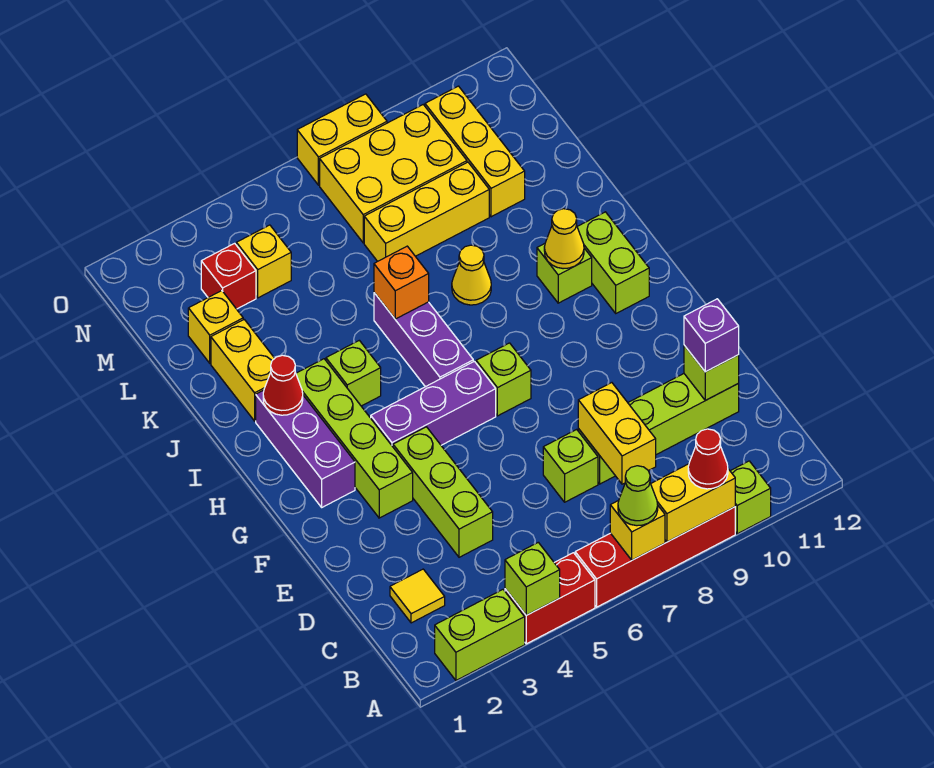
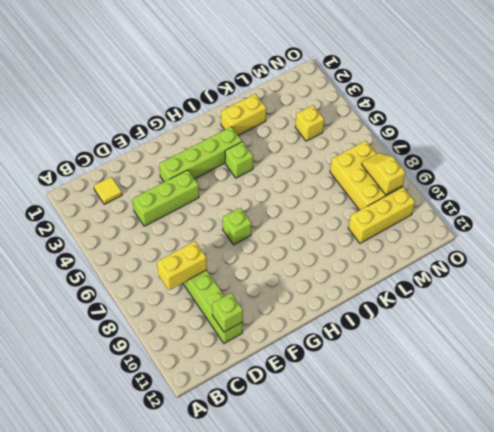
yellow 1x2 slope [362,153,405,195] -> none
none -> lime 1x2 brick [435,590,525,680]
none -> red 1x2 brick [505,553,595,644]
none -> red 1x4 brick [575,507,735,607]
none -> lime 1x1 brick [730,461,771,534]

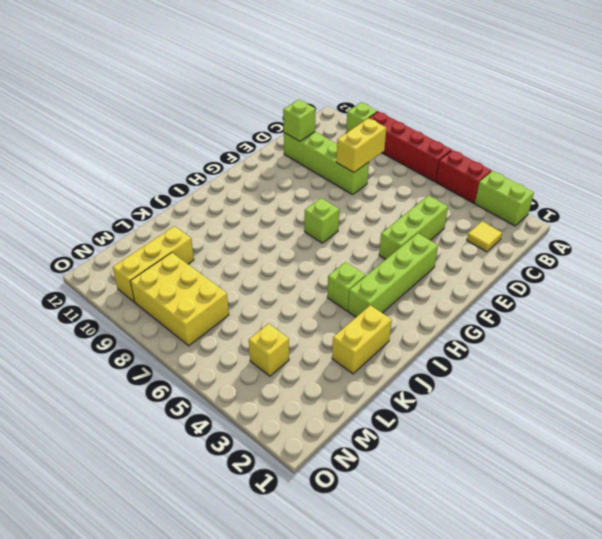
none -> lime 1x1 brick [543,429,598,502]
none -> purple 1x3 brick [256,390,355,507]
none -> purple 1x3 brick [371,361,496,447]
none -> purple 1x3 brick [374,293,473,387]

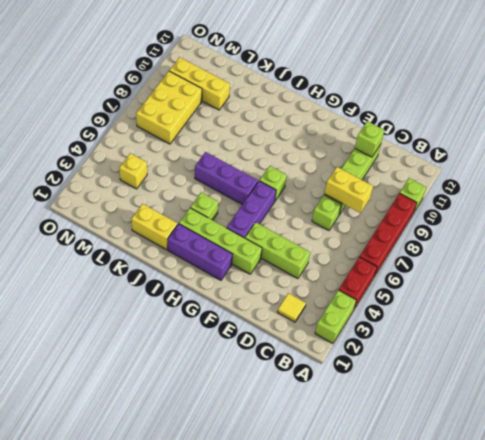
none -> lime 1x2 brick [577,212,649,313]
none -> lime 1x1 brick [537,244,592,303]
none -> yellow 1x1 cone [452,245,491,305]
none -> yellow 1x1 brick [188,291,243,363]

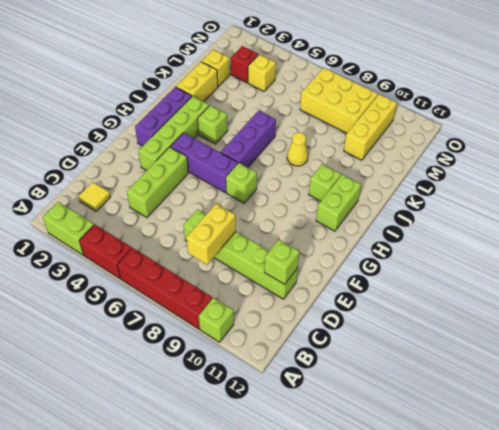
none -> yellow 1x3 brick [364,162,489,261]
none -> yellow 1x2 brick [297,94,387,185]
none -> lime 1x1 brick [505,542,560,615]
none -> yellow 1x1 brick [610,501,665,560]

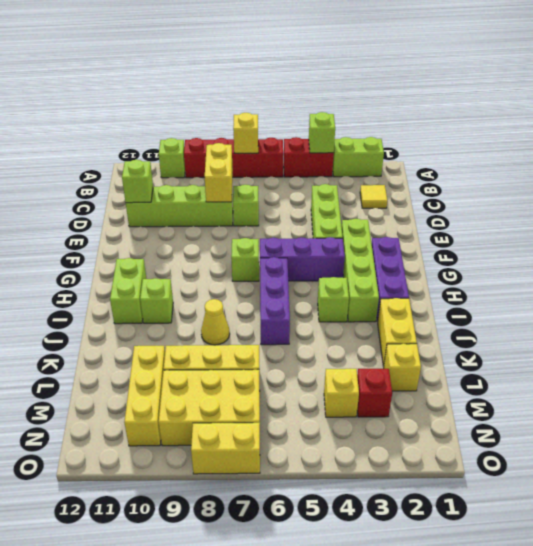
none -> yellow 1x2 brick [651,464,735,542]
none -> red 1x1 cone [263,355,303,415]
none -> yellow 1x1 cone [544,209,584,269]
none -> orange 1x1 brick [374,246,429,319]

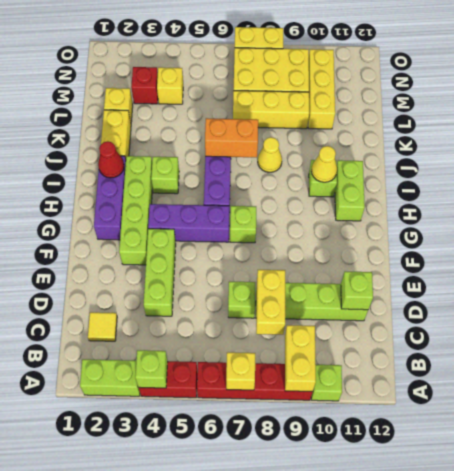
yellow 1x2 brick [285,325,316,392] -> yellow 1x2 brick turned to [651,464,735,542]
orange 1x2 brick [205,118,258,157] -> orange 1x1 brick [374,246,429,319]
none -> lime 1x1 cone [618,466,658,526]
none -> red 1x1 cone [688,429,728,489]
none -> purple 1x1 brick [684,299,739,372]

